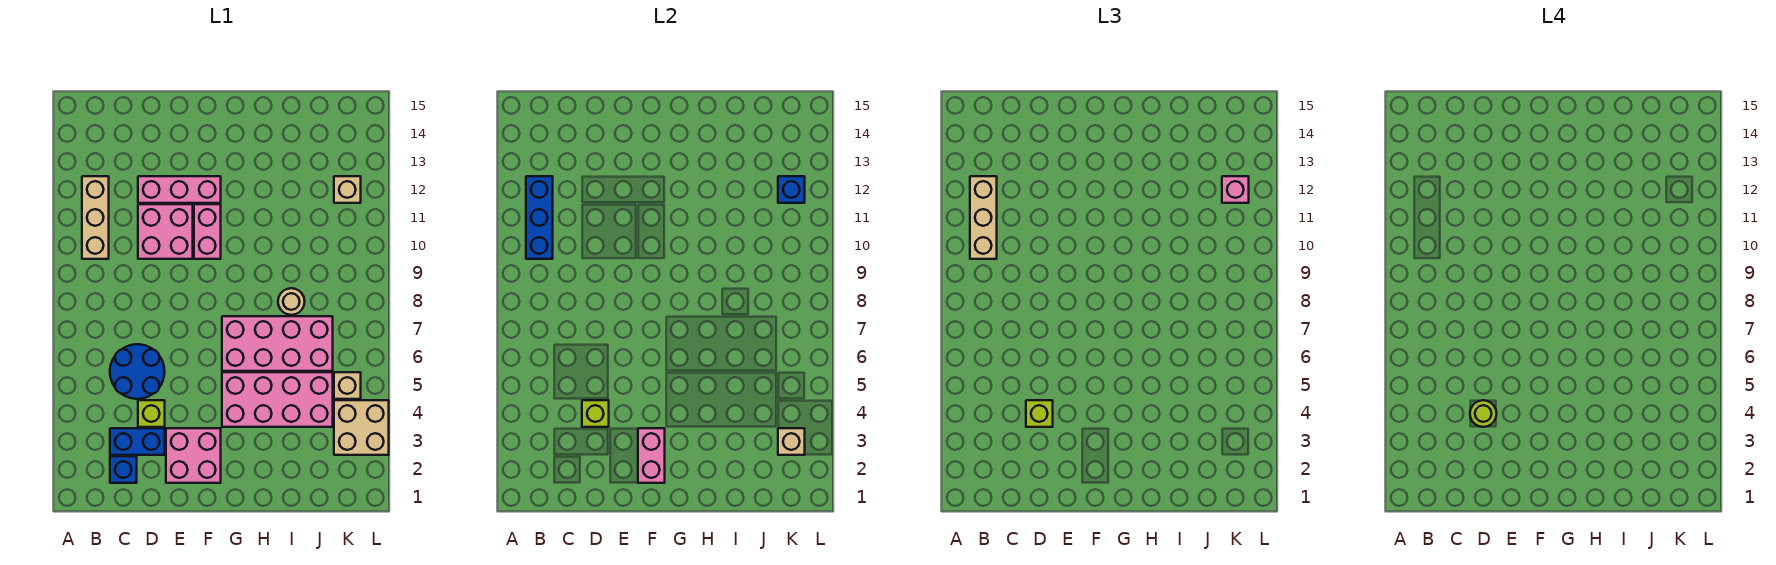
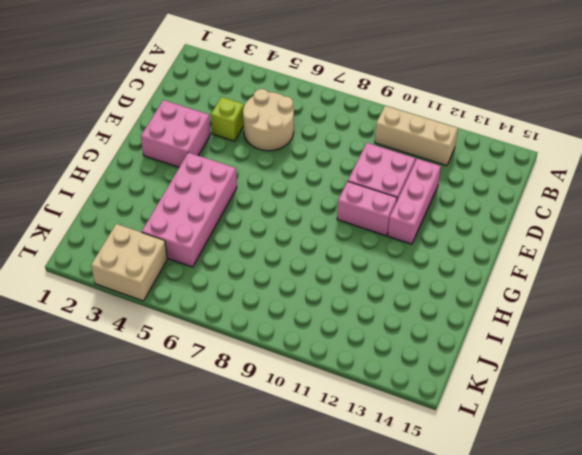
tan 2x2 round brick [243,89,294,151] -> blue 2x2 round brick [110,344,165,399]
none -> blue 1x1 brick [110,456,137,483]
none -> blue 1x2 brick [110,428,165,455]
none -> pink 2x4 brick [222,316,333,371]

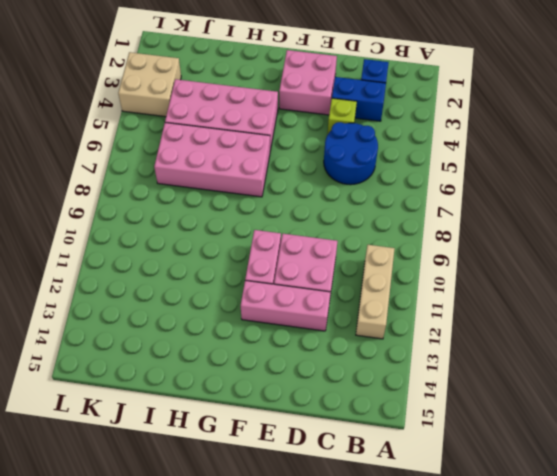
none -> tan 1x1 round brick [278,288,305,315]
none -> tan 1x1 brick [334,372,361,399]
none -> tan 1x1 brick [334,176,361,203]

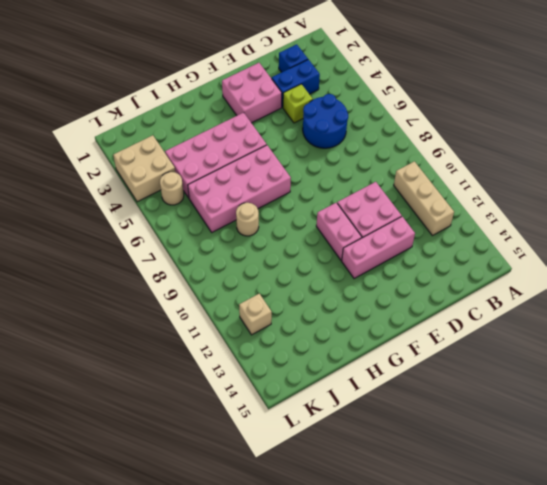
tan 1x1 round brick [160,172,184,205] -> tan 1x1 brick [334,372,361,399]
none -> blue 1x3 brick [526,176,553,259]
none -> lime 1x1 brick [582,400,609,427]
none -> pink 1x2 brick [638,428,665,483]

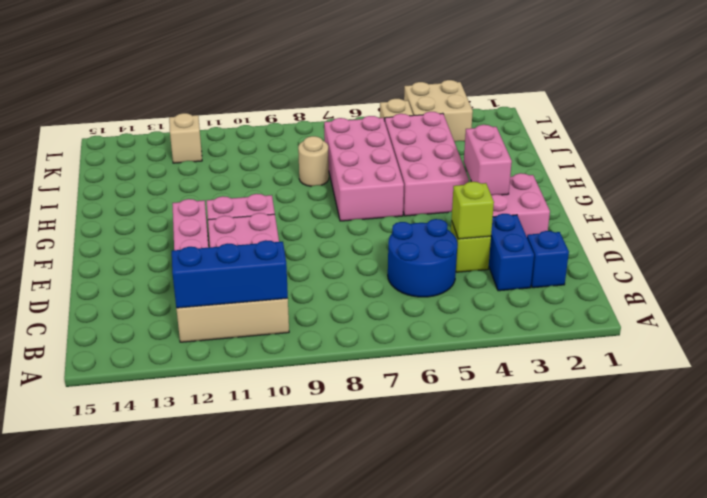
pink 1x2 brick [464,125,512,195] -> pink 1x2 brick turned to [638,428,665,483]
none -> tan 1x1 brick [778,428,805,455]
none -> blue 1x1 brick [778,176,805,203]
none -> tan 1x3 brick [970,176,997,259]

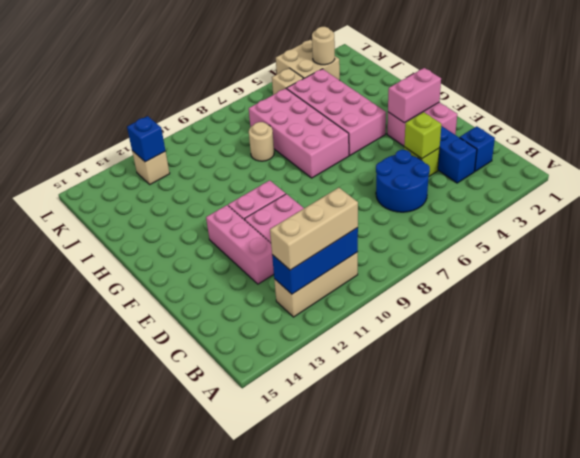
tan 1x1 round brick [312,27,335,65] -> tan 1x1 brick [778,428,805,455]
none -> lime 1x1 brick [1026,400,1053,427]
none -> pink 1x1 brick [1222,176,1249,203]
none -> lime 1x1 round brick [1470,400,1497,427]

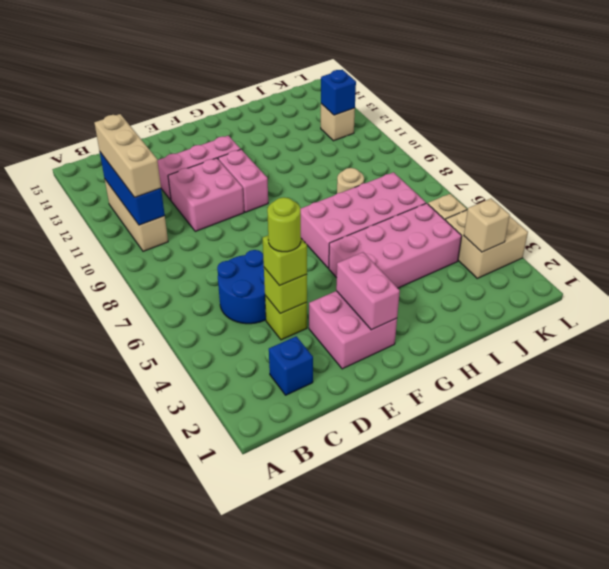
none -> blue 1x2 brick [110,428,165,455]
none -> pink 1x1 brick [1222,176,1249,203]

